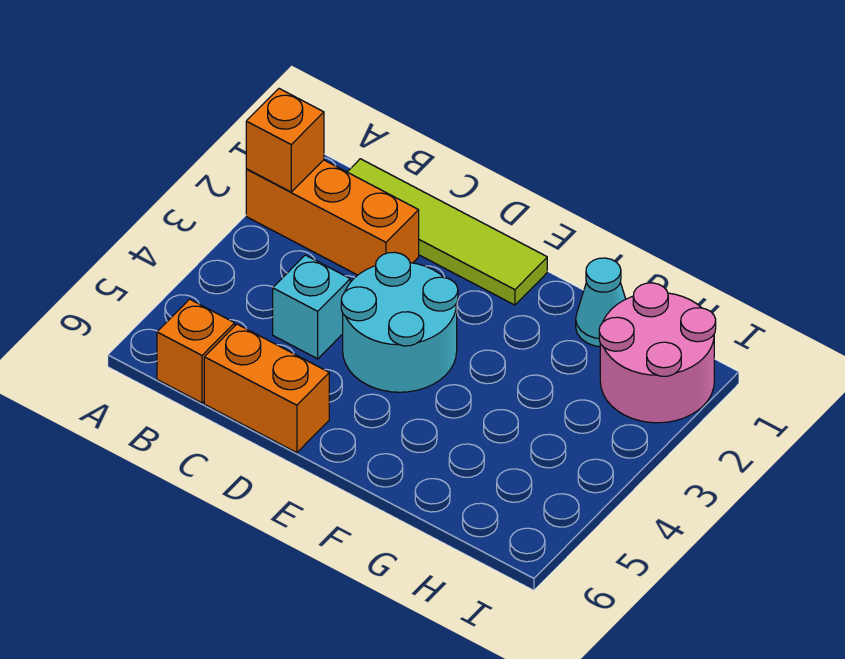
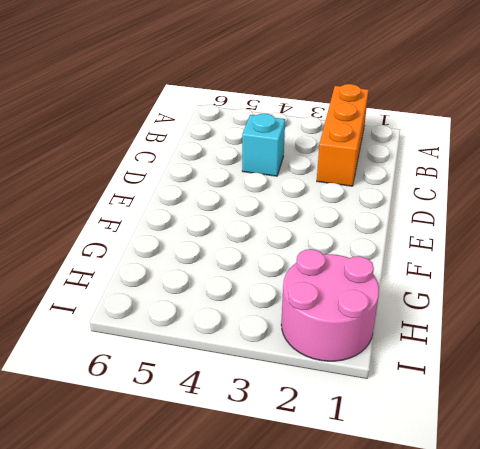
none -> lime 1x4 tile [348,159,547,305]
none -> orange 1x1 brick [157,299,235,403]

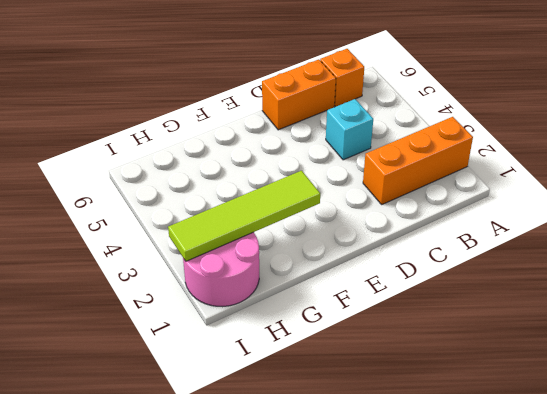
lime 1x4 tile [168,171,320,261] -> lime 1x4 tile moved to [348,159,547,305]
none -> cyan 2x2 round brick [341,252,458,392]
none -> cyan 1x1 cone [576,258,626,347]

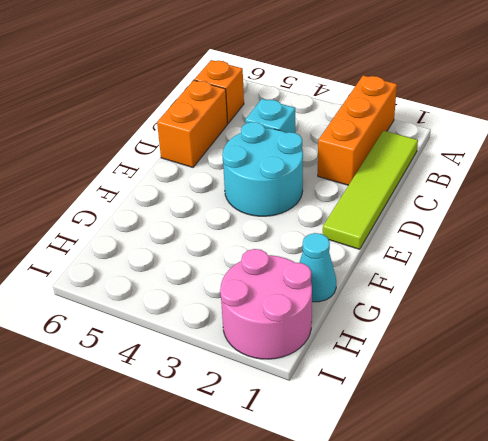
none -> orange 1x1 brick [246,89,324,192]

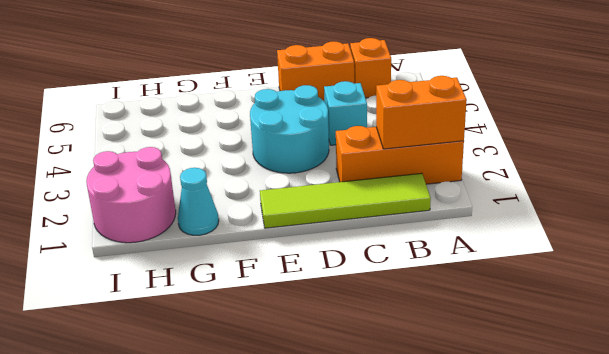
orange 1x2 brick [376,76,467,149] -> orange 1x1 brick [246,89,324,192]

